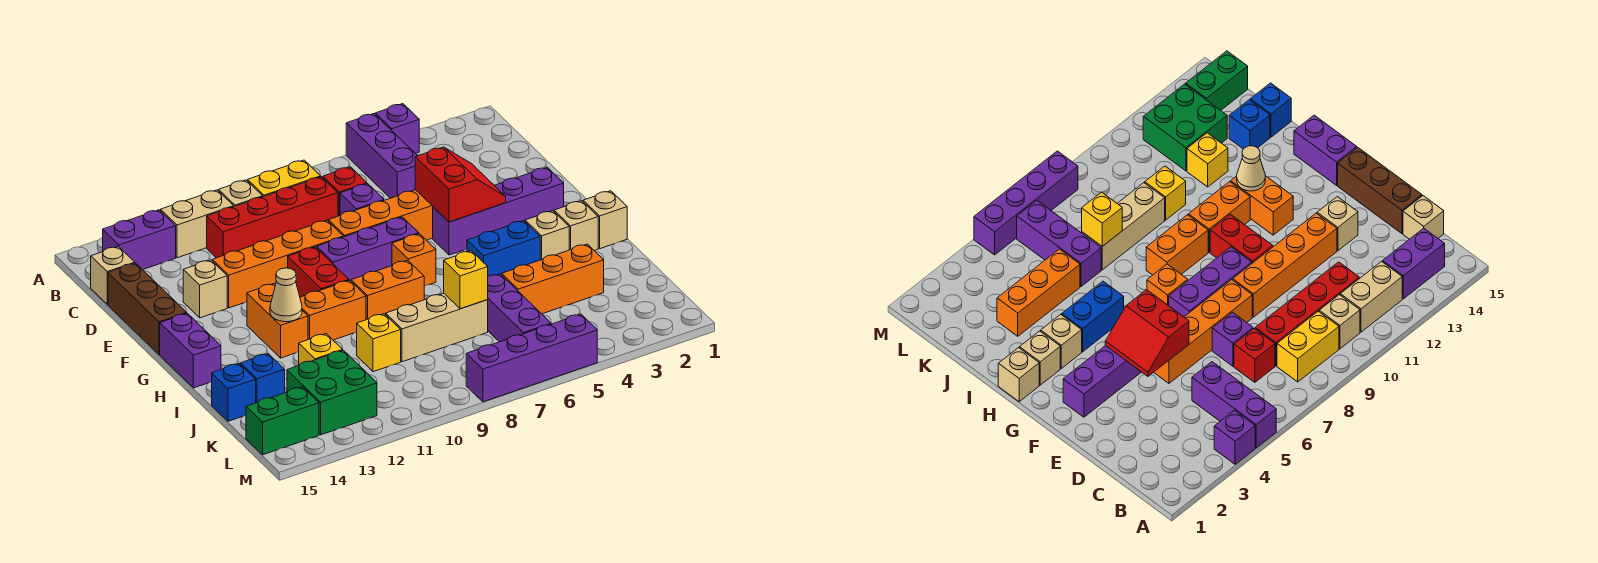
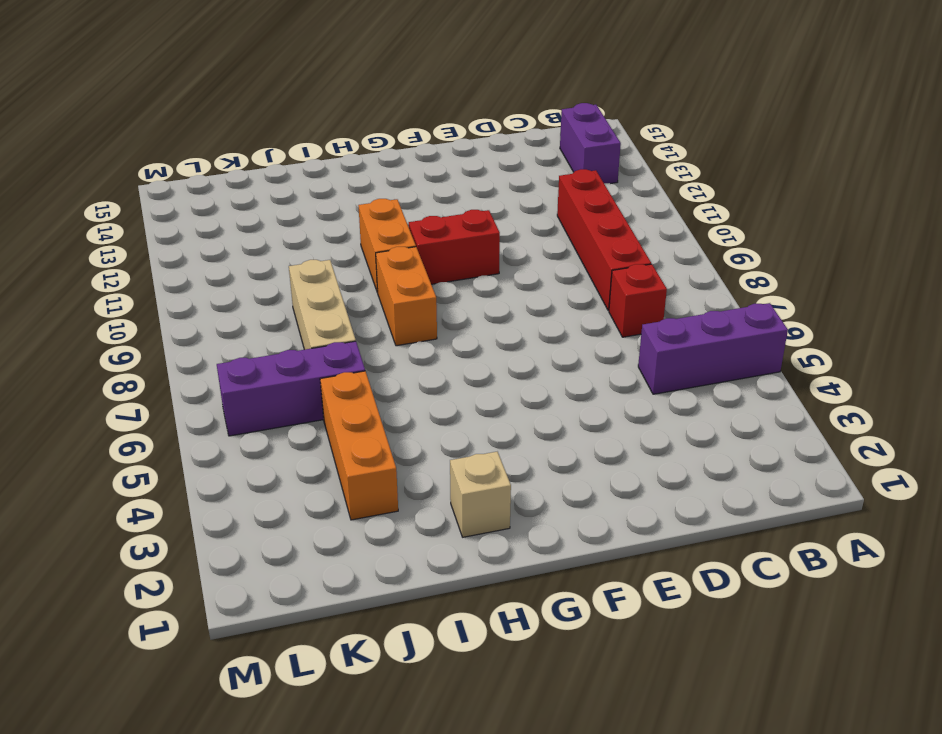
none -> purple 1x1 brick [375,104,419,154]
none -> yellow 1x2 brick [248,160,321,197]
none -> tan 1x1 brick [219,180,263,207]
none -> tan 1x2 brick [161,190,234,258]

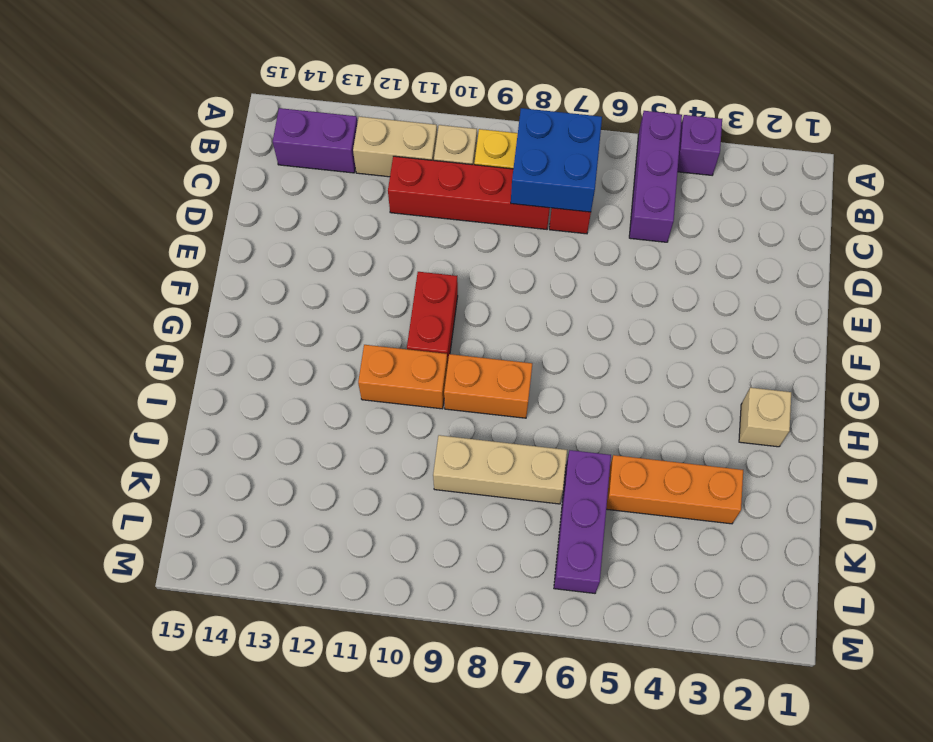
blue 2x2 brick [511,108,602,212] -> none
none -> tan 1x1 brick [91,246,135,304]
none -> purple 1x1 brick [340,184,384,215]
none -> brown 1x3 brick [108,263,187,354]
none -> orange 1x4 brick [328,190,433,240]

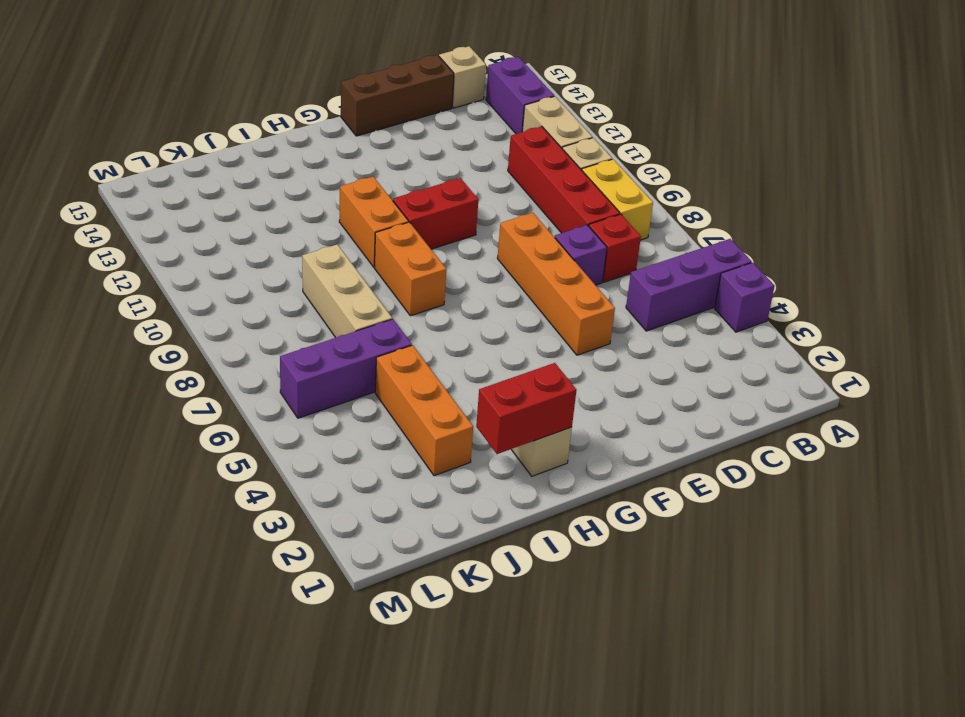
red 1x2 brick [476,363,576,454] -> none
none -> orange 1x4 brick [212,220,343,308]
none -> tan 1x1 brick [183,260,227,318]
none -> purple 1x4 brick [433,167,564,255]
none -> purple 1x3 brick [317,217,419,281]

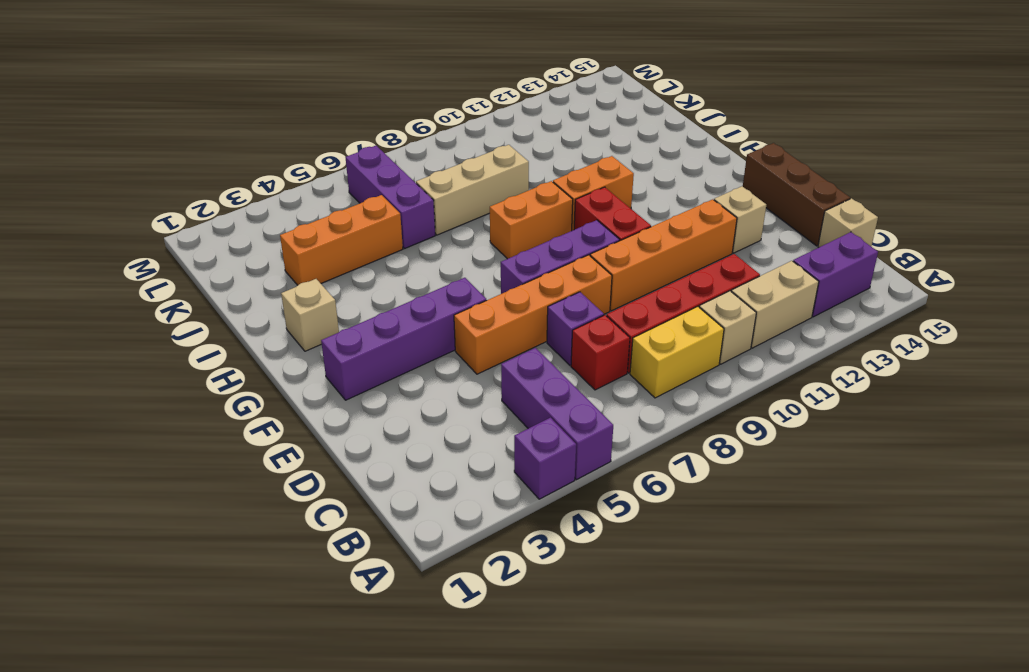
none -> orange 1x1 brick [392,234,436,286]
none -> orange 1x2 brick [247,283,308,358]
none -> purple 1x2 brick [160,313,221,388]
none -> tan 1x1 brick [583,191,627,249]

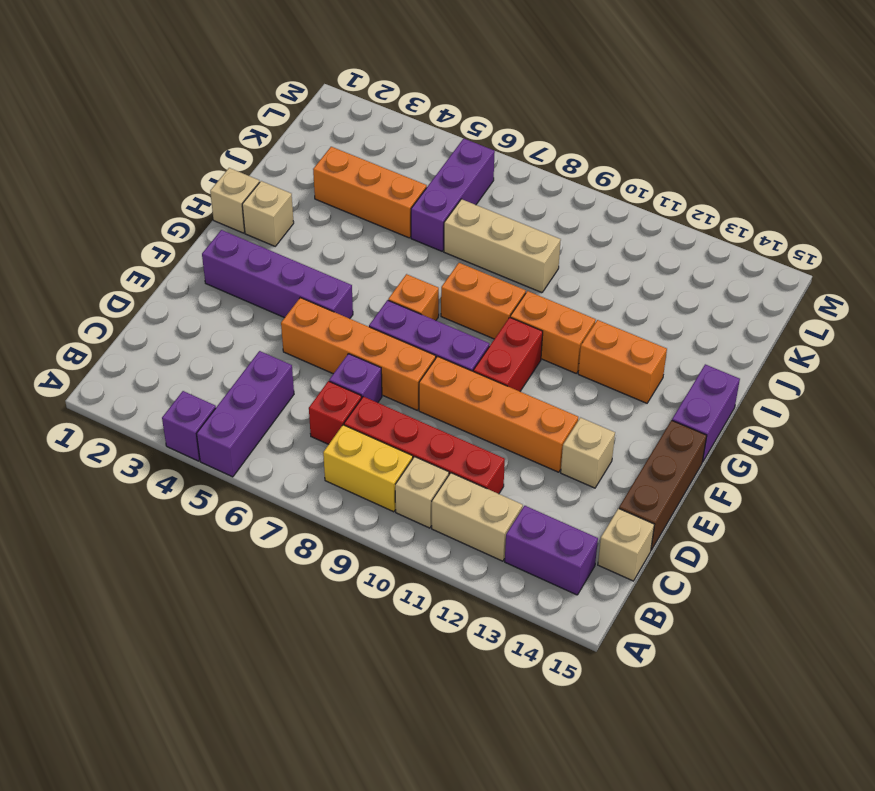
orange 1x2 brick [578,320,667,403] -> orange 1x2 brick turned to [247,283,308,358]
none -> tan 1x1 brick [525,211,569,260]
none -> blue 1x2 brick [467,221,540,276]
none -> yellow 1x1 brick [357,314,401,372]
none -> yellow 1x1 brick [299,334,343,365]

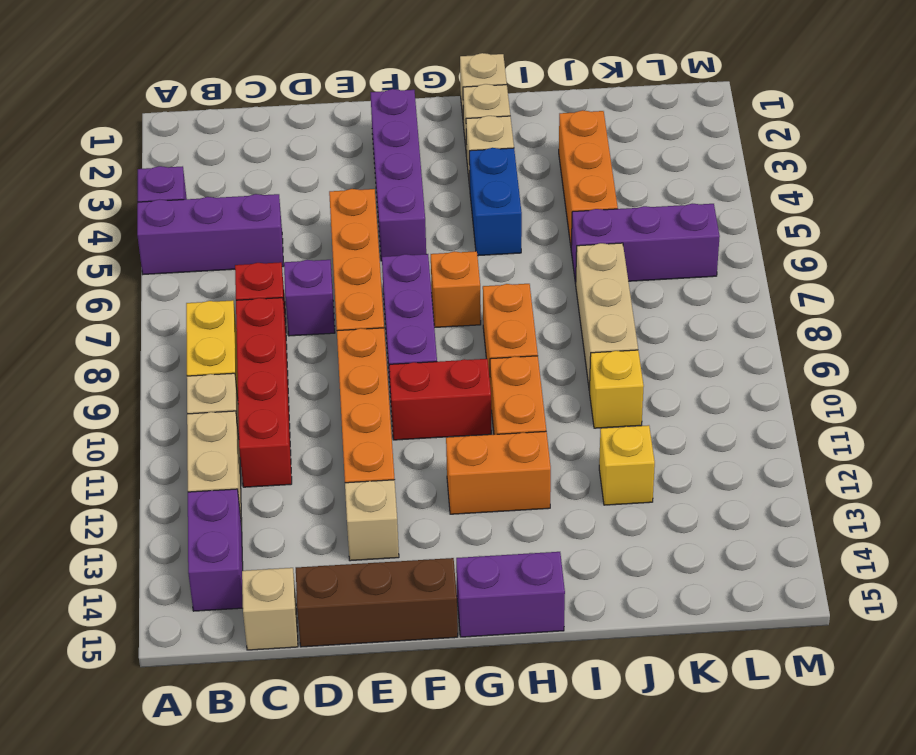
none -> blue 1x1 brick [241,354,285,403]
none -> blue 1x1 brick [212,363,256,421]
none -> green 2x2 brick [287,350,377,435]
none -> green 1x2 brick [246,387,319,455]

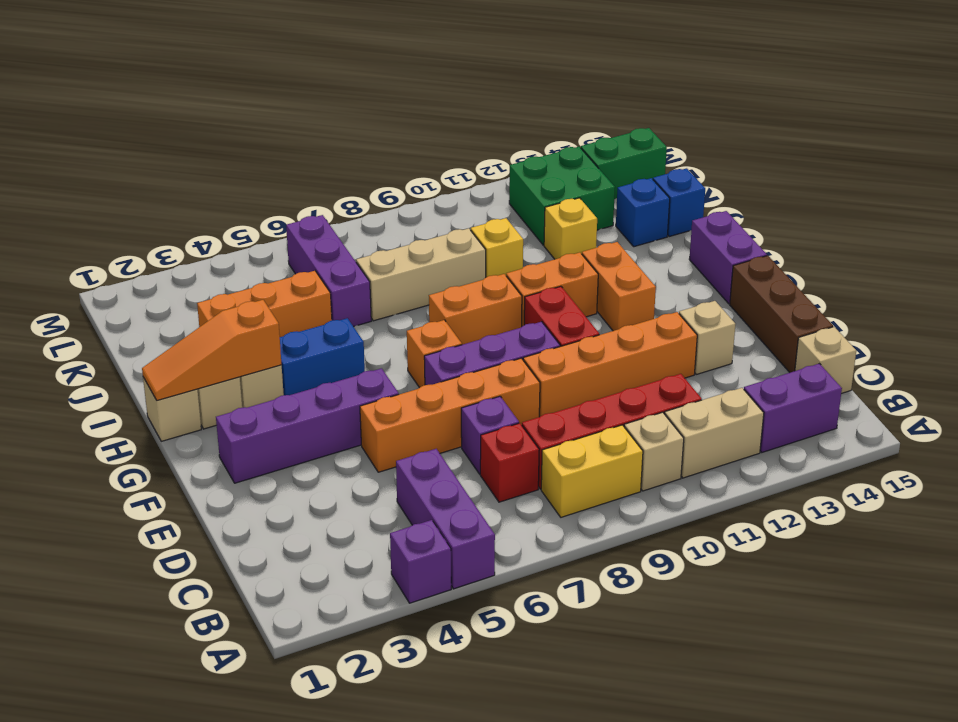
orange 1x3 slope [142,300,282,400] -> none
none -> purple 1x4 brick [466,314,597,402]
none -> red 2x2 slope [415,147,506,222]
none -> tan 1x1 cone [270,268,302,322]
none -> yellow 1x1 brick [444,251,488,309]

